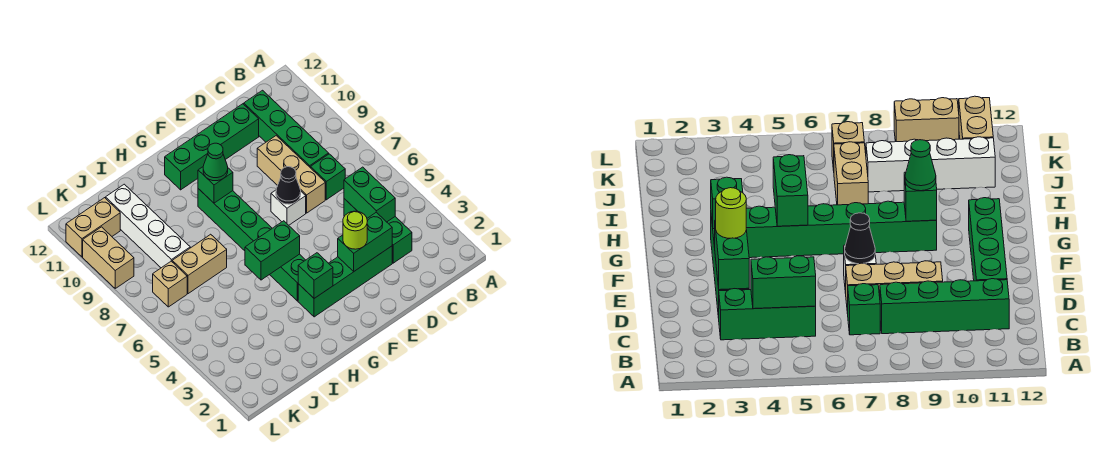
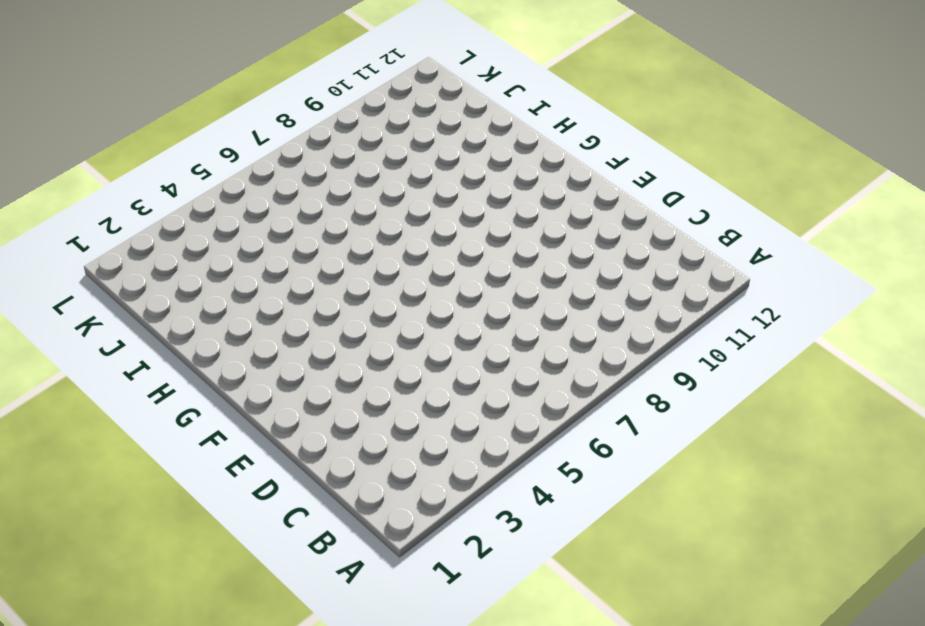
none -> green 1x3 brick [344,199,412,263]
none -> green 1x1 brick [311,154,346,200]
none -> green 1x4 brick [244,90,329,168]

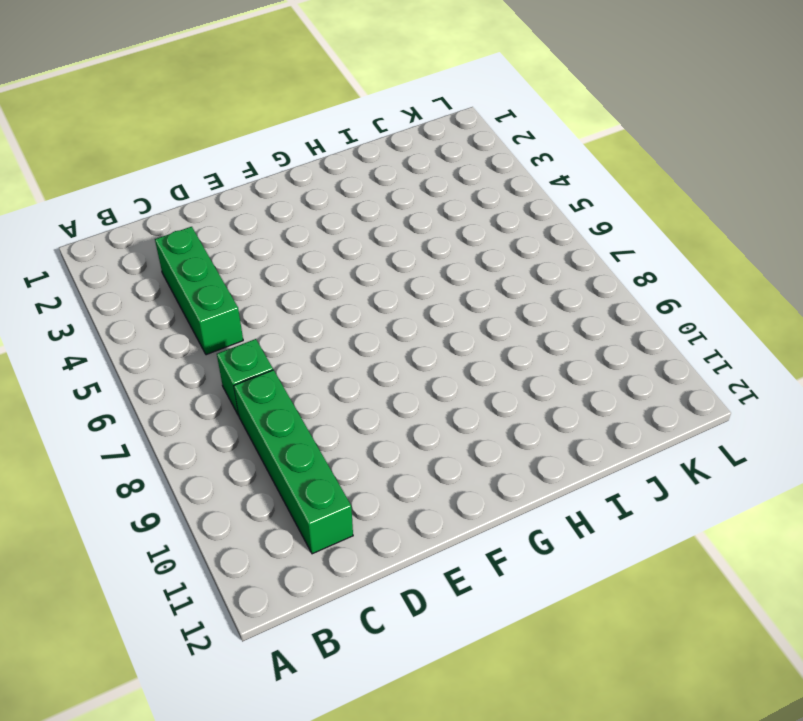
none -> green 1x4 brick [298,246,392,317]
none -> tan 1x3 brick [257,136,325,213]
none -> green 1x4 brick [165,104,259,190]

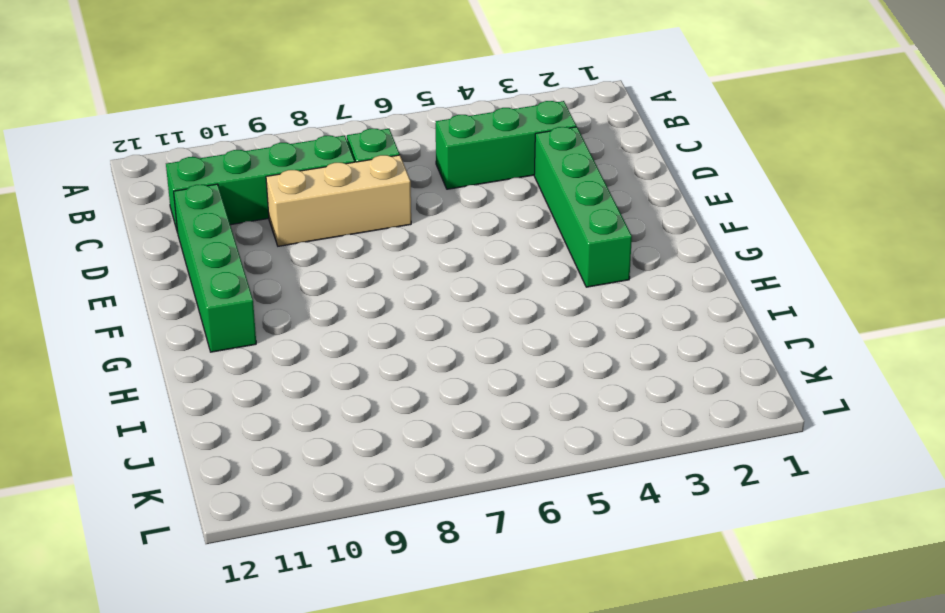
none -> white 1x1 brick [271,190,306,225]
none -> green 1x6 brick [198,189,305,301]
none -> tan 1x2 brick [172,234,227,294]

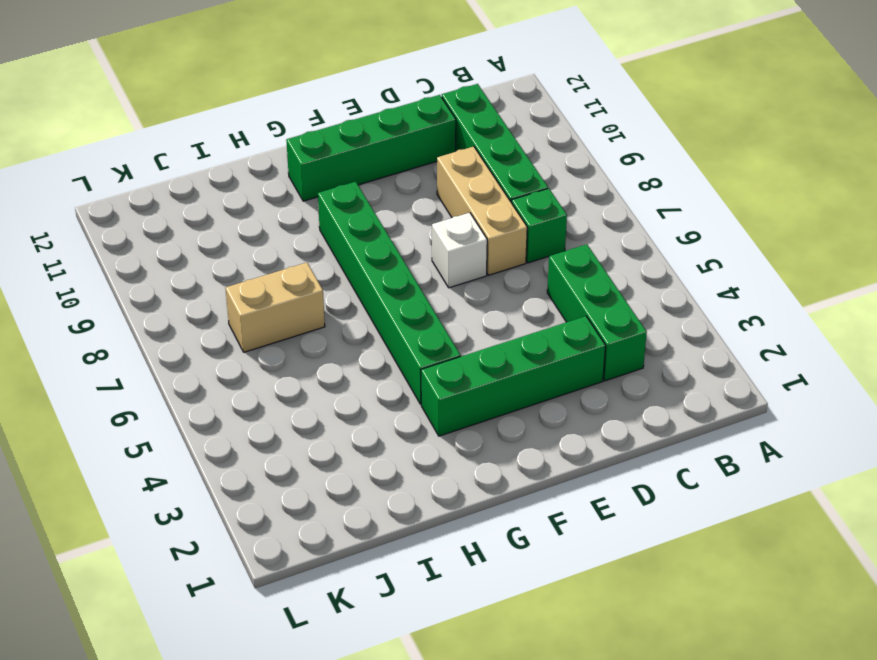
none -> white 1x4 brick [106,184,190,268]
none -> tan 1x1 brick [153,261,187,307]
none -> tan 1x2 brick [66,198,120,257]

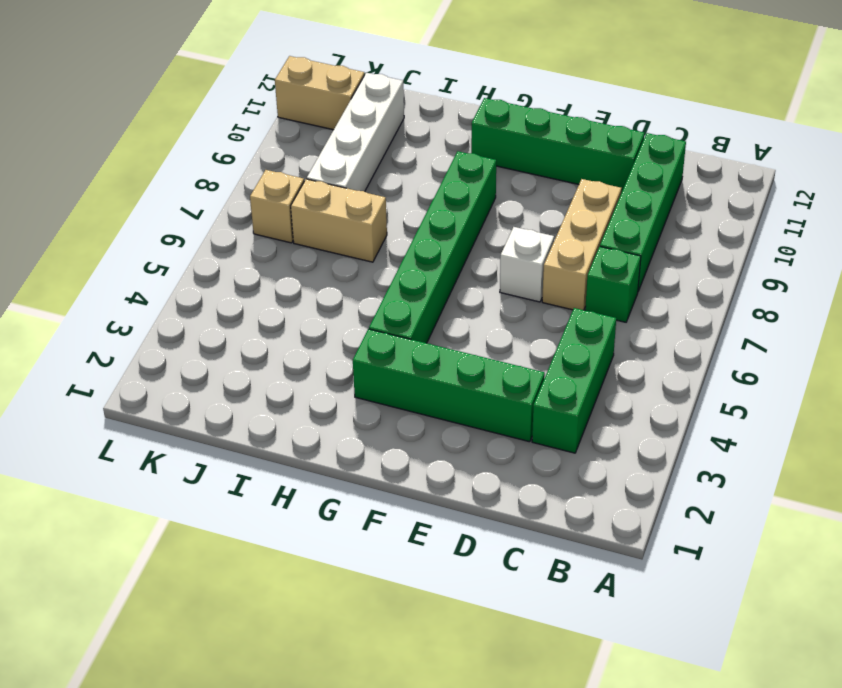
none -> tan 1x2 brick [83,227,134,288]
none -> green 1x2 brick [344,167,395,222]
none -> green 1x2 brick [338,212,392,271]

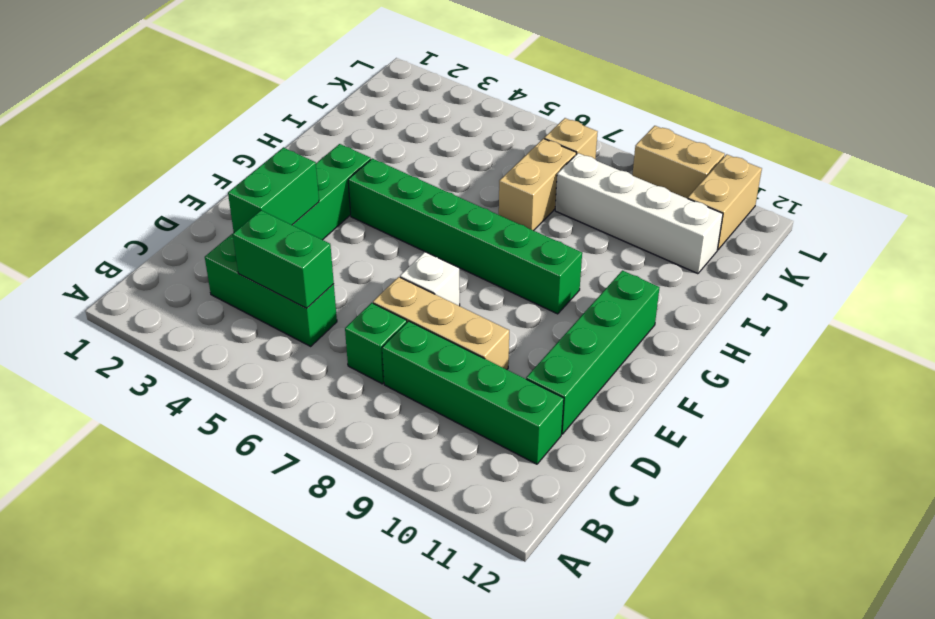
none -> black 1x1 cone [276,167,301,204]
none -> green 1x1 brick [298,253,333,298]
none -> green 1x2 brick [245,221,300,280]

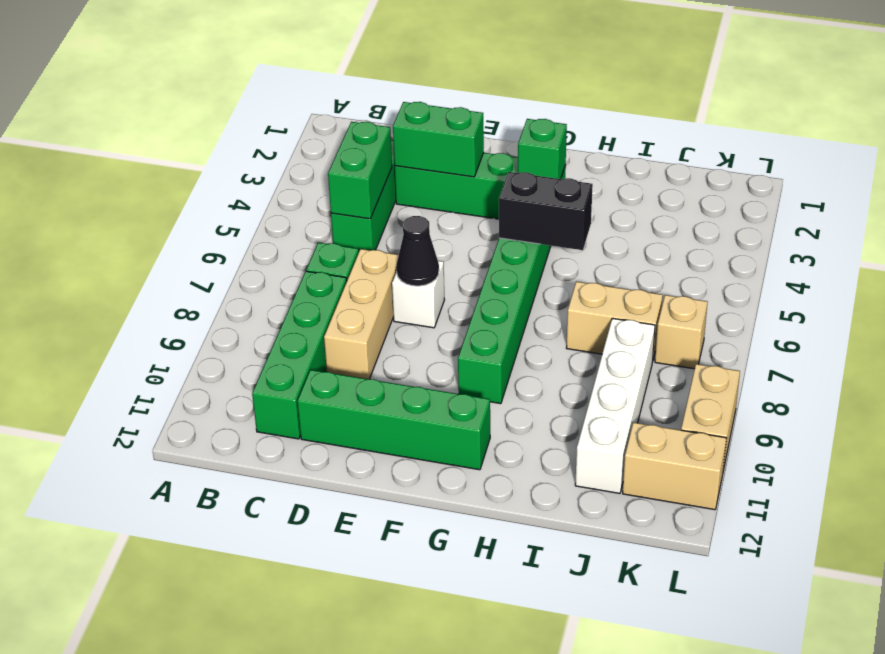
black 1x2 brick [499,172,593,250] -> green 1x2 brick [245,221,300,280]
none -> green 1x1 brick [198,167,233,203]
none -> lime 1x1 round brick [343,211,367,249]
none -> green 1x1 cone [203,143,228,181]

